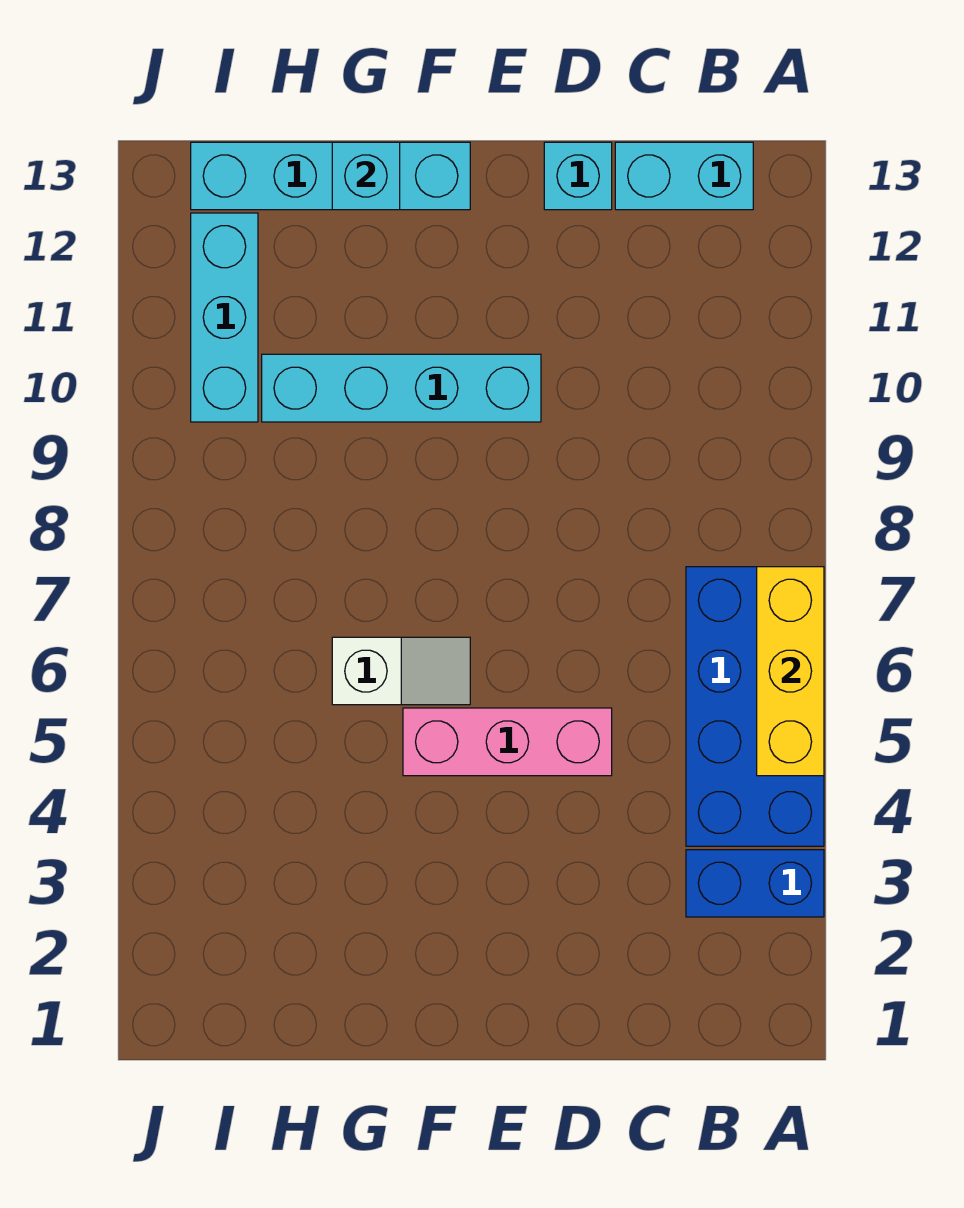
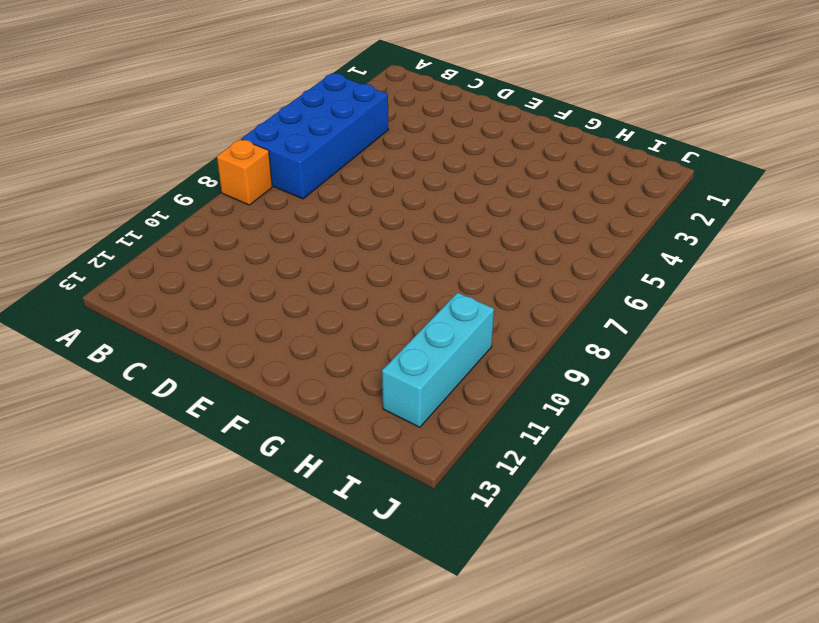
orange 1x1 brick [217,139,272,205] -> none
none -> blue 1x2 brick [686,850,824,917]
none -> cyan 1x2 brick [615,142,753,210]

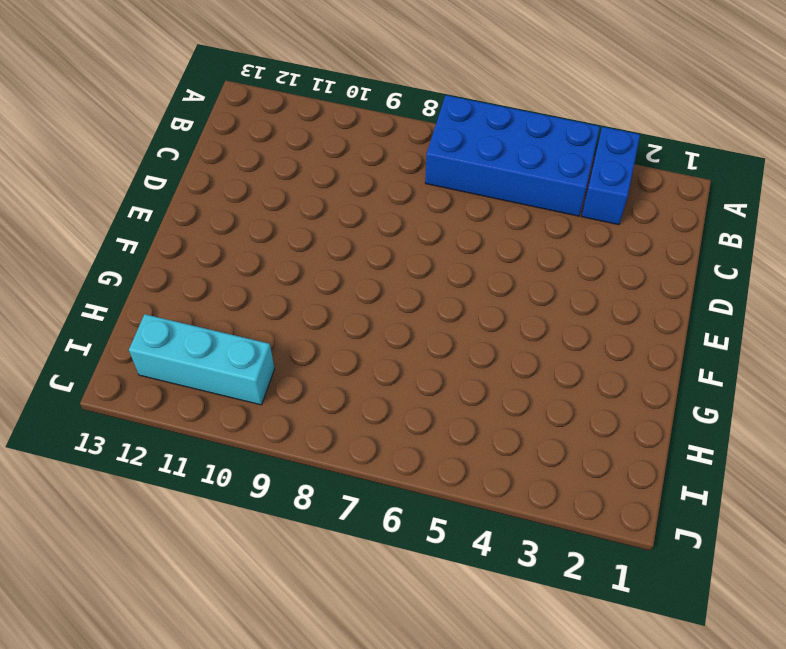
none -> cyan 1x2 brick [615,142,753,210]
none -> pink 1x3 brick [403,708,612,776]

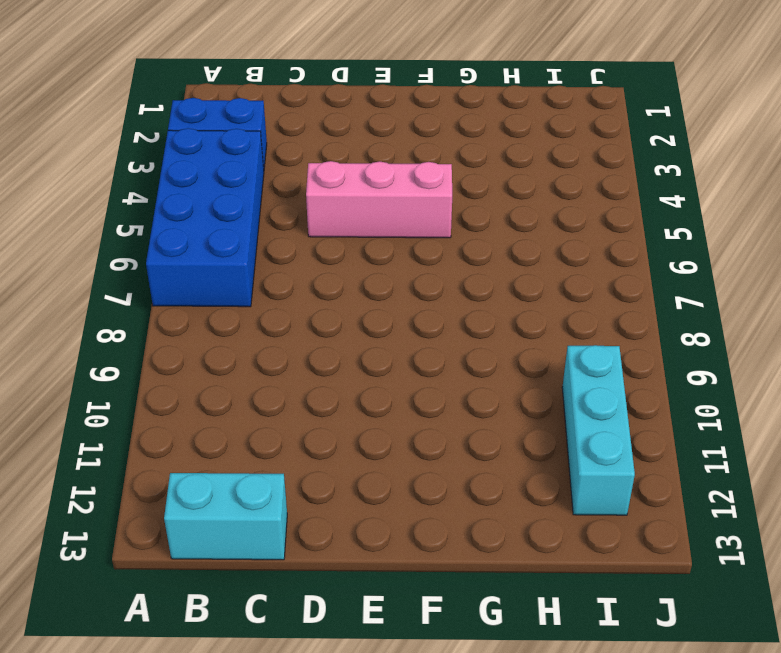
none -> cyan 1x1 brick [544,142,612,210]
none -> cyan 1x4 brick [262,354,541,422]

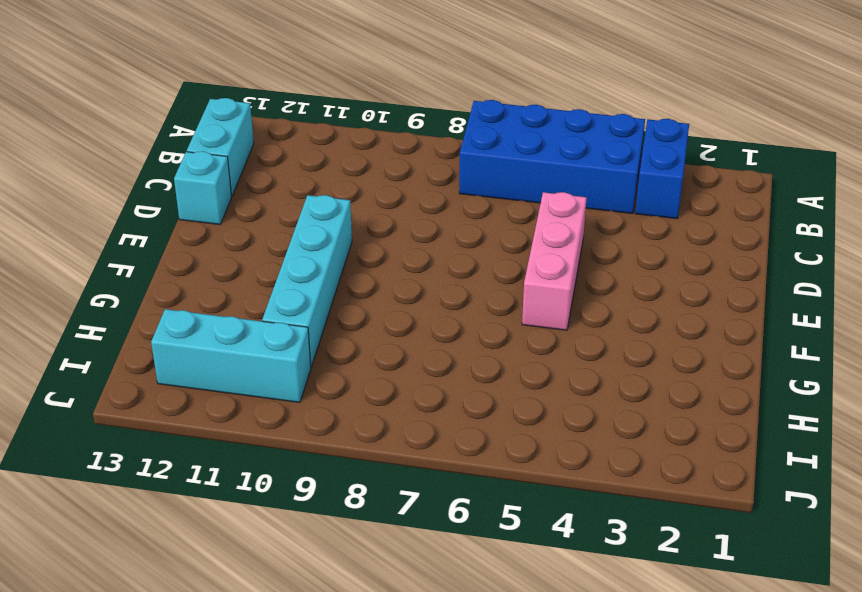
none -> white 1x2 slope [332,637,470,705]
none -> cyan 1x4 brick [191,142,470,210]

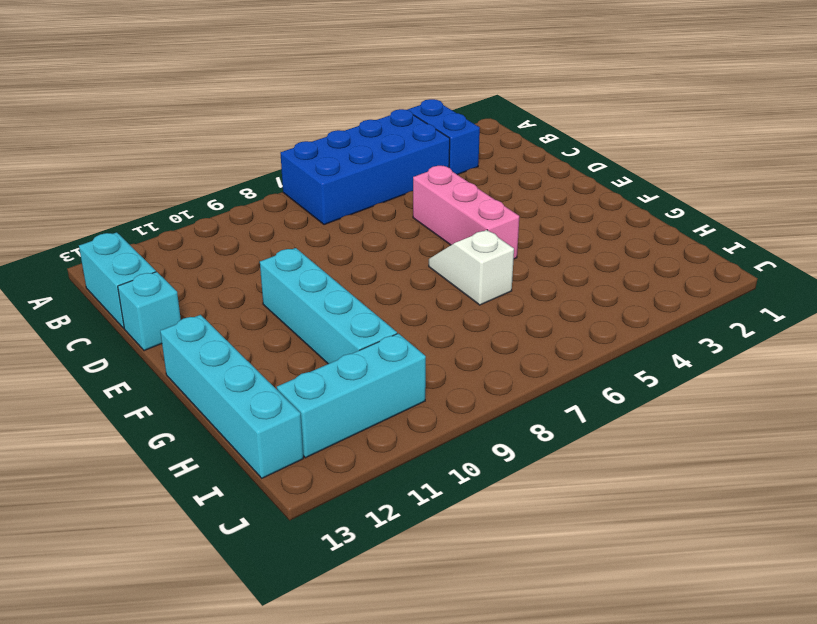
none -> yellow 1x3 brick [757,567,824,776]
none -> cyan 1x1 brick [332,142,400,210]

